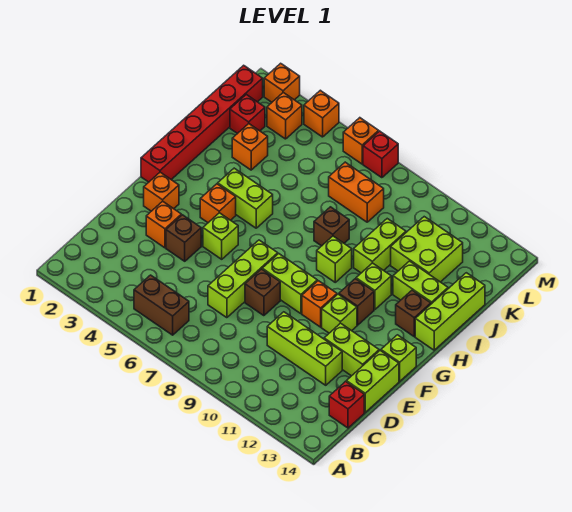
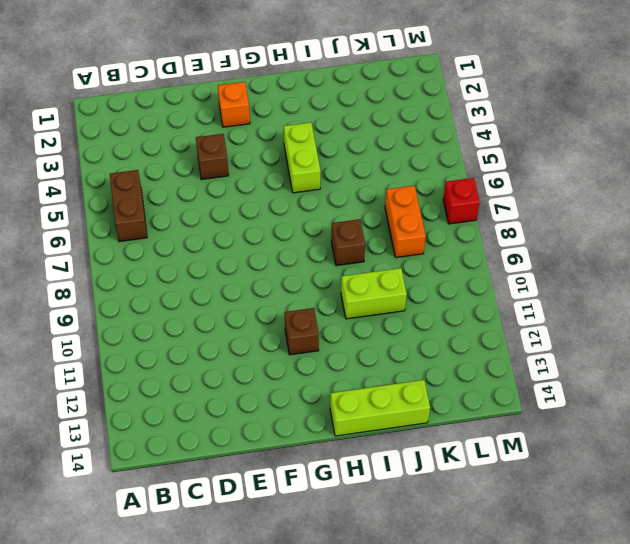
none -> red 1x1 brick [329,381,364,428]
none -> lime 1x3 brick [208,240,278,318]
none -> lime 1x3 brick [267,312,342,385]
none -> lime 1x2 brick [346,351,399,412]

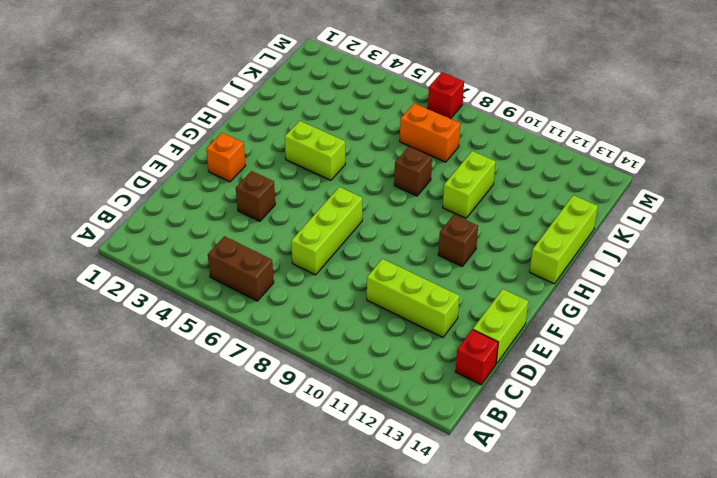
none -> orange 1x1 brick [146,201,181,248]
none -> brown 1x1 brick [245,269,280,316]
none -> lime 1x2 brick [324,323,379,376]
none -> lime 1x1 brick [203,213,238,259]

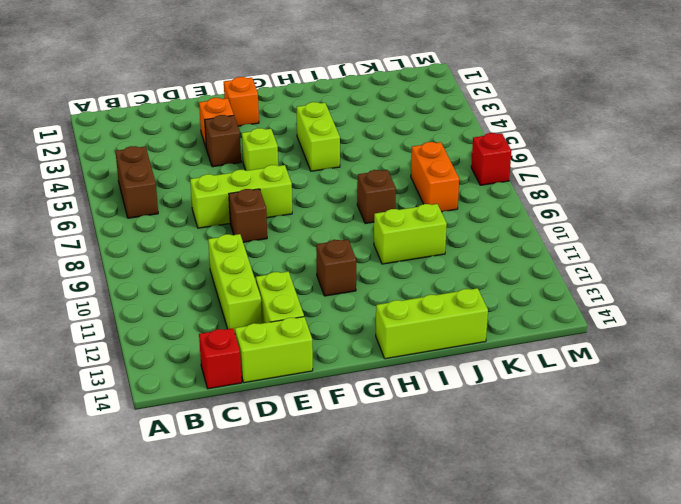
none -> lime 1x2 brick [262,254,317,314]
none -> orange 1x1 brick [302,281,337,327]
none -> lime 1x1 brick [322,294,357,333]
none -> lime 1x1 brick [381,335,416,381]

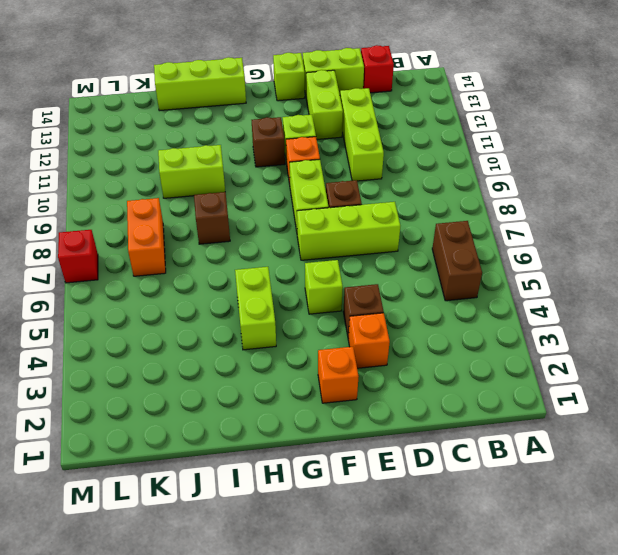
none -> red 1x6 brick [141,65,263,182]
none -> orange 1x1 brick [200,184,236,223]
none -> lime 1x1 brick [317,236,352,282]
none -> lime 1x1 brick [356,263,391,310]

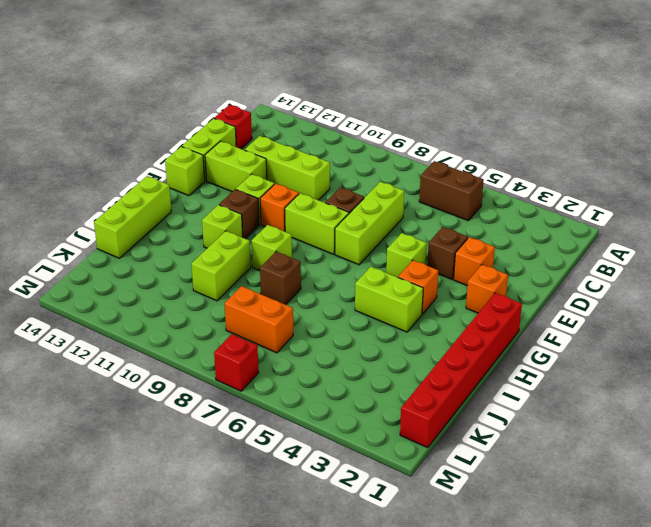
none -> brown 1x1 brick [396,290,431,337]
none -> lime 1x2 brick [393,261,448,304]
none -> orange 1x1 brick [232,124,268,170]
none -> lime 2x2 brick [391,217,463,282]

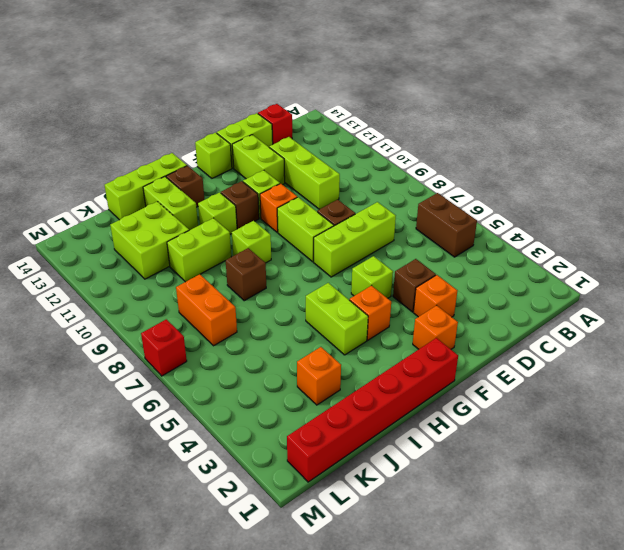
none -> red 1x1 brick [230,94,265,134]
none -> orange 1x1 brick [267,92,302,139]
none -> orange 1x1 brick [264,63,300,102]
none -> orange 1x1 brick [304,90,339,137]

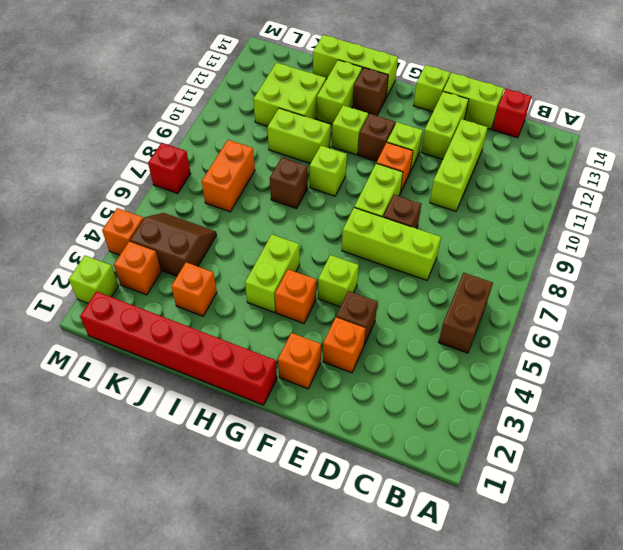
brown 2x2 slope [130,213,217,276] -> none
lime 1x1 brick [69,256,119,303] -> orange 1x1 brick [264,63,300,102]
none -> red 1x1 brick [230,94,265,134]
none -> orange 1x1 brick [343,118,379,164]

